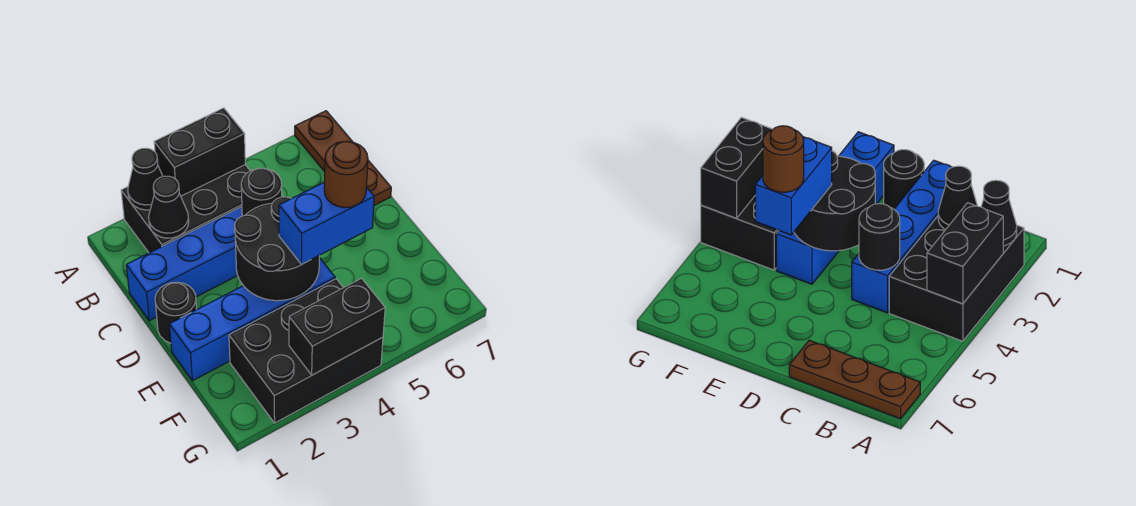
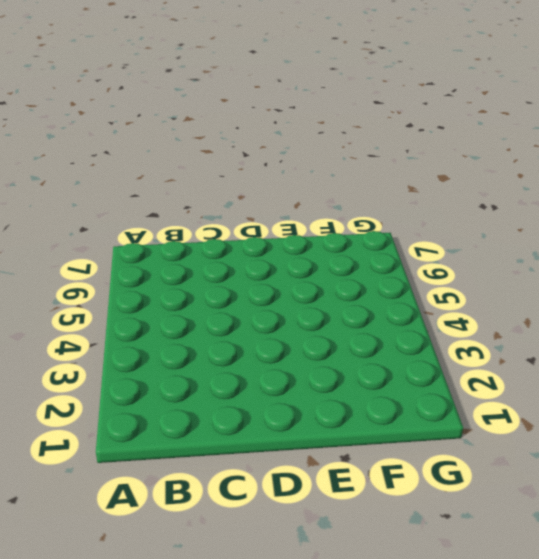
none -> black 2x3 brick [121,165,250,253]
none -> brown 1x3 plate [295,111,391,205]
none -> blue 1x4 brick [126,207,242,321]

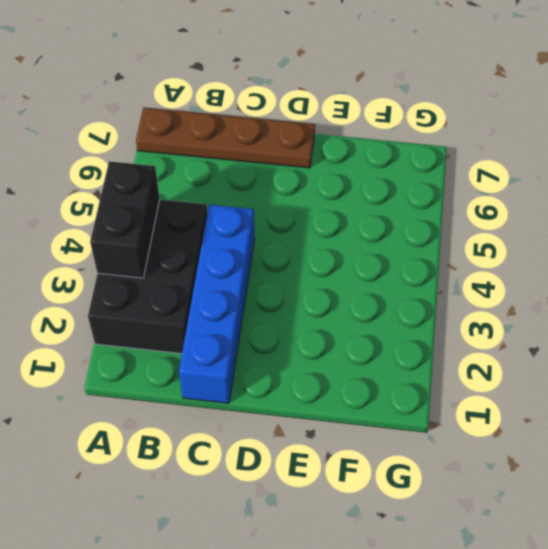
brown 1x4 plate [136,107,315,168] -> brown 1x3 plate [295,111,391,205]
none -> black 1x1 round brick [155,282,197,343]
none -> blue 1x4 brick [169,258,335,381]
none -> black 2x3 brick [229,279,383,423]

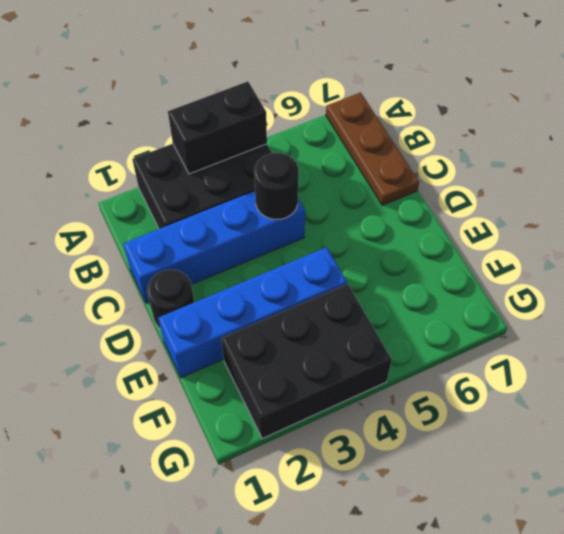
none -> black 1x1 cone [128,148,163,210]
none -> black 1x1 cone [149,176,189,238]
none -> black 2x2 round brick [235,197,320,301]

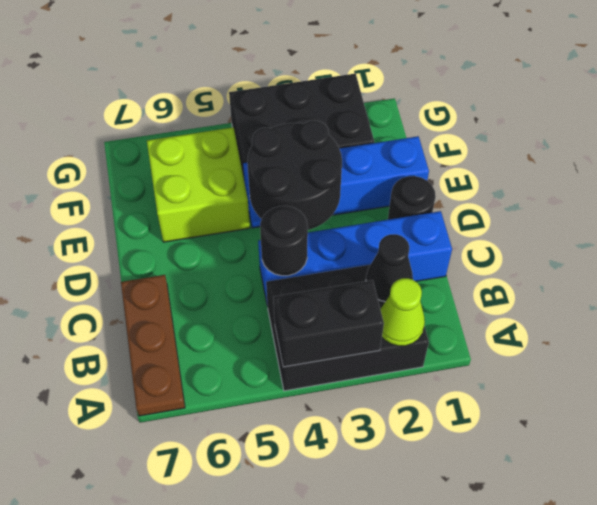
lime 1x1 cone [380,278,425,346] -> black 1x1 cone [128,148,163,210]
lime 2x2 brick [147,127,250,242] -> none
none -> black 1x2 brick [289,278,385,375]
none -> blue 1x2 brick [279,183,374,265]
none -> brown 1x1 round brick [324,142,368,208]

